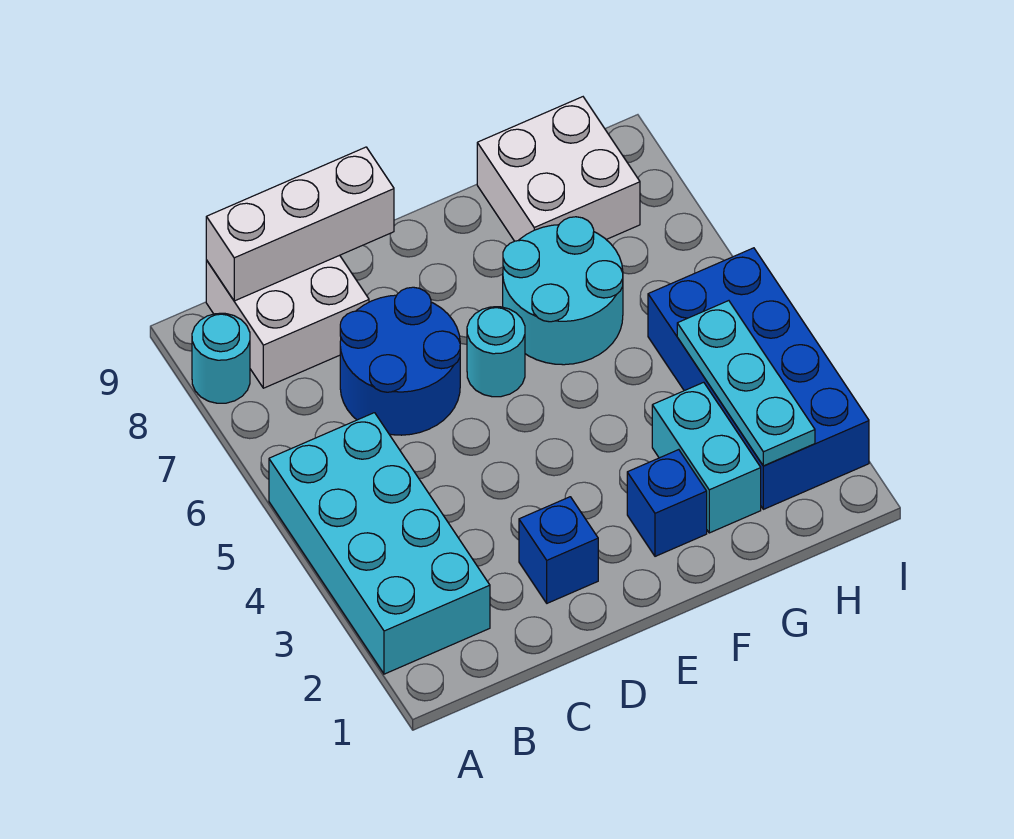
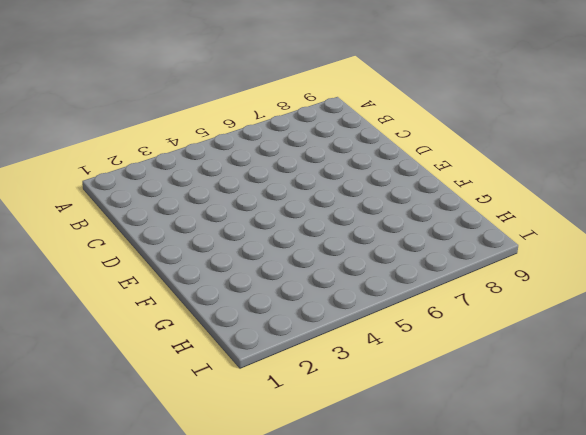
none -> cyan 2x4 brick [269,413,490,674]
none -> cyan 1x1 round brick [192,313,250,403]
none -> white 2x2 brick [206,255,369,388]

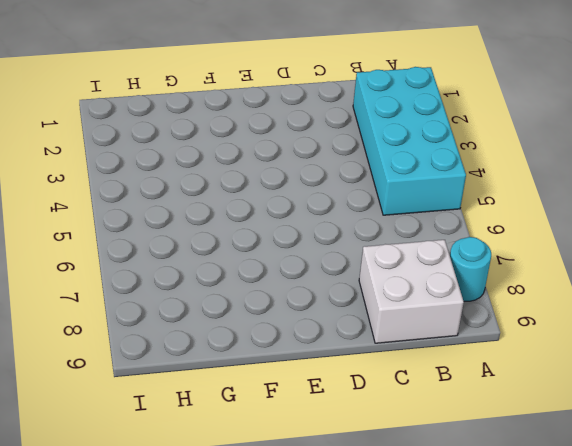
none -> blue 2x2 round brick [340,287,460,435]
none -> blue 1x1 brick [519,497,598,603]
none -> cyan 1x1 round brick [467,307,525,397]

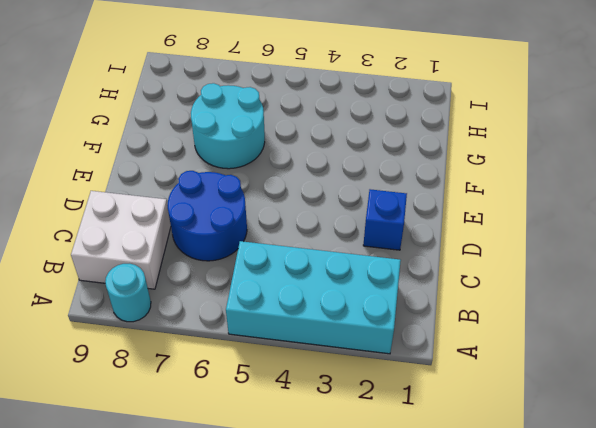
none -> cyan 1x1 round brick [467,307,525,397]
none -> blue 1x1 brick [627,450,707,556]
none -> cyan 1x2 brick [652,382,761,533]

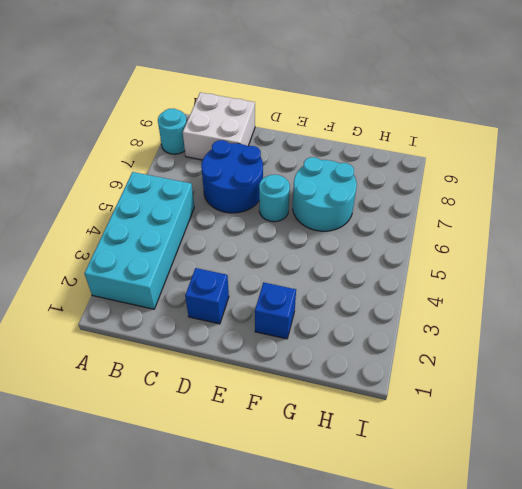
none -> cyan 1x2 brick [652,382,761,533]
none -> white 2x2 brick [477,97,640,241]
none -> blue 2x4 brick [648,248,869,509]

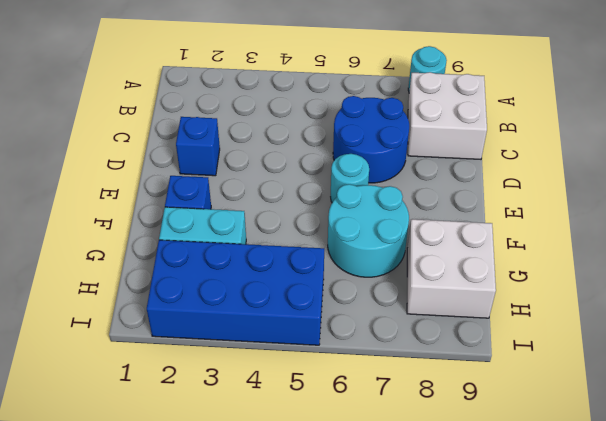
none -> cyan 2x4 brick [269,413,490,674]
none -> white 1x3 brick [206,147,394,301]
none -> cyan 1x3 plate [677,301,815,466]

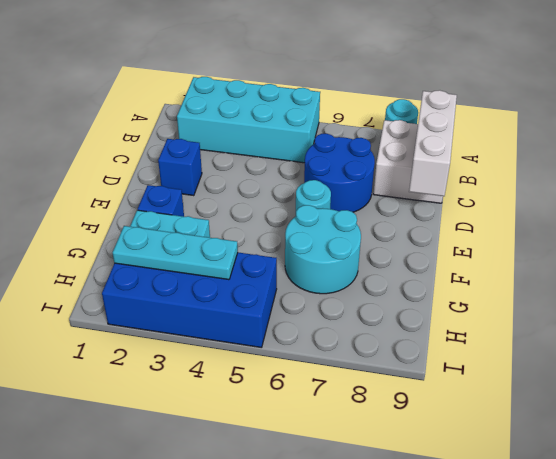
none -> white 2x2 brick [477,97,640,241]

